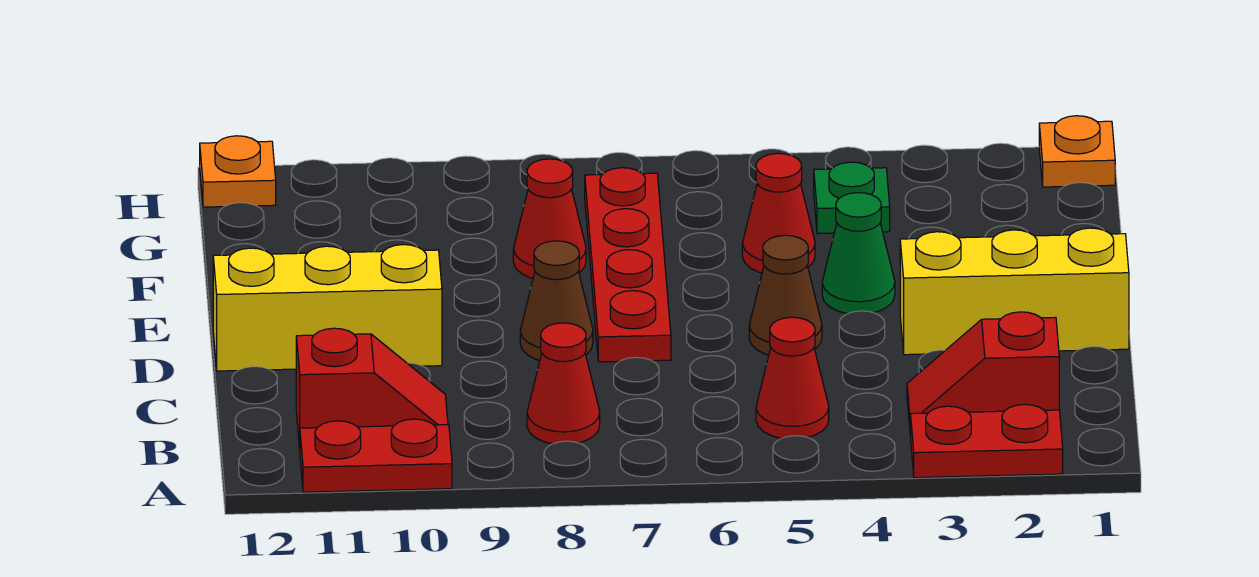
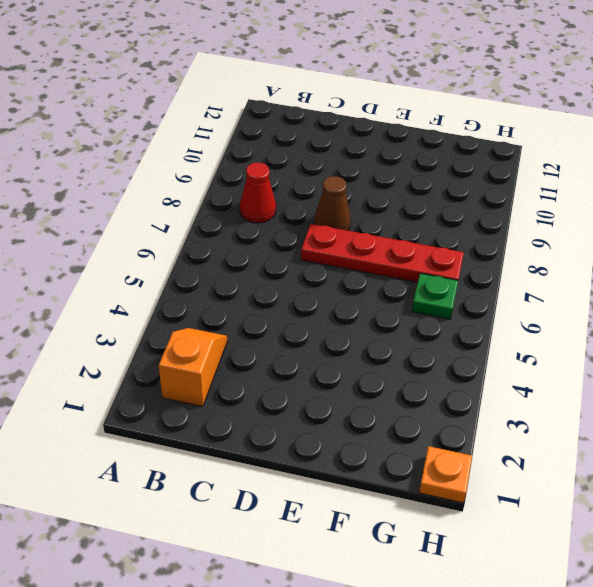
orange 1x2 slope [159,328,227,407] -> red 1x2 slope [907,312,1059,436]
green 1x1 plate [412,273,458,319] -> green 1x1 plate moved to [814,162,890,234]
none -> red 1x2 plate [910,404,1063,478]
none -> red 1x2 plate [300,419,452,492]
none -> red 1x1 cone [756,317,829,438]

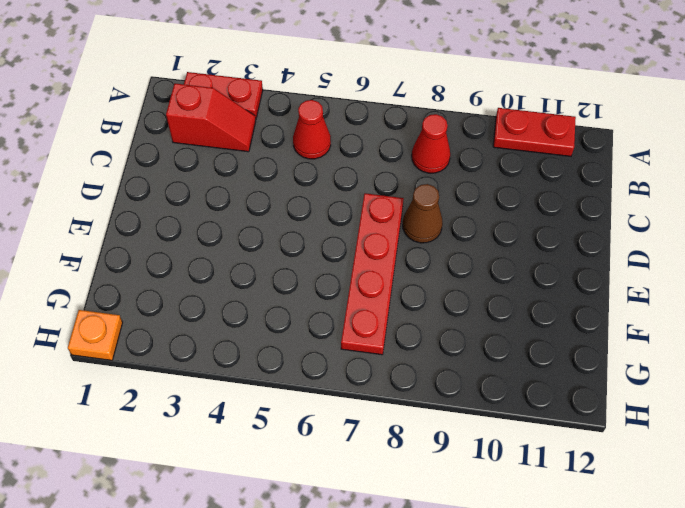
none -> red 1x2 slope [296,328,448,448]
none -> yellow 1x3 brick [900,228,1129,355]
none -> brown 1x1 cone [749,235,822,355]

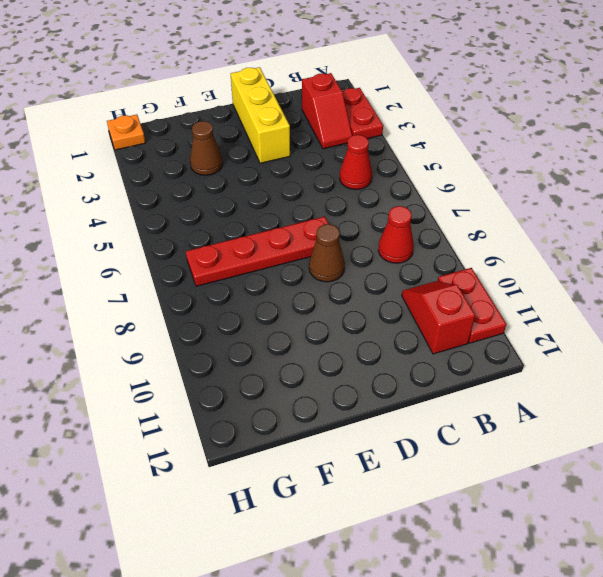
brown 1x1 cone [190,121,223,175] -> brown 1x1 cone moved to [749,235,822,355]
none -> yellow 1x3 brick [213,245,442,371]
none -> green 1x1 cone [822,193,895,314]
none -> red 1x1 cone [742,153,815,273]

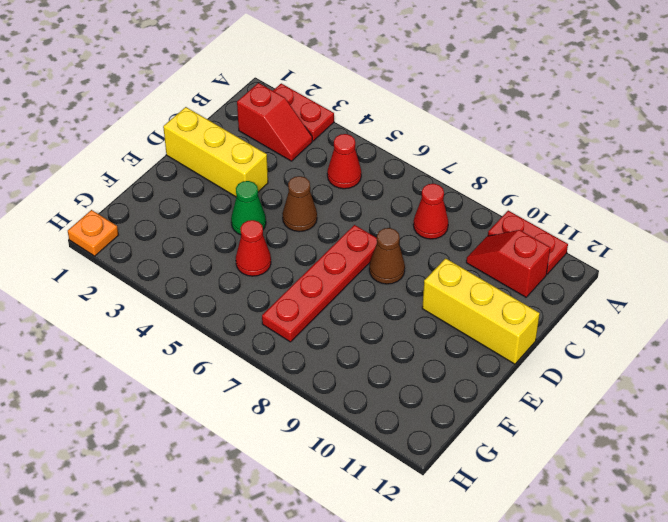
none -> red 1x1 cone [513,159,586,278]
none -> green 1x1 plate [814,162,890,234]
none -> orange 1x1 plate [200,136,276,207]

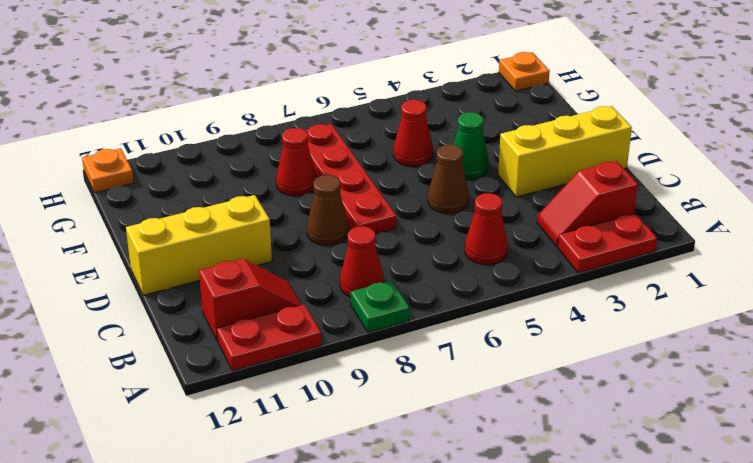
green 1x1 plate [351,280,410,332] -> green 1x1 plate moved to [814,162,890,234]

